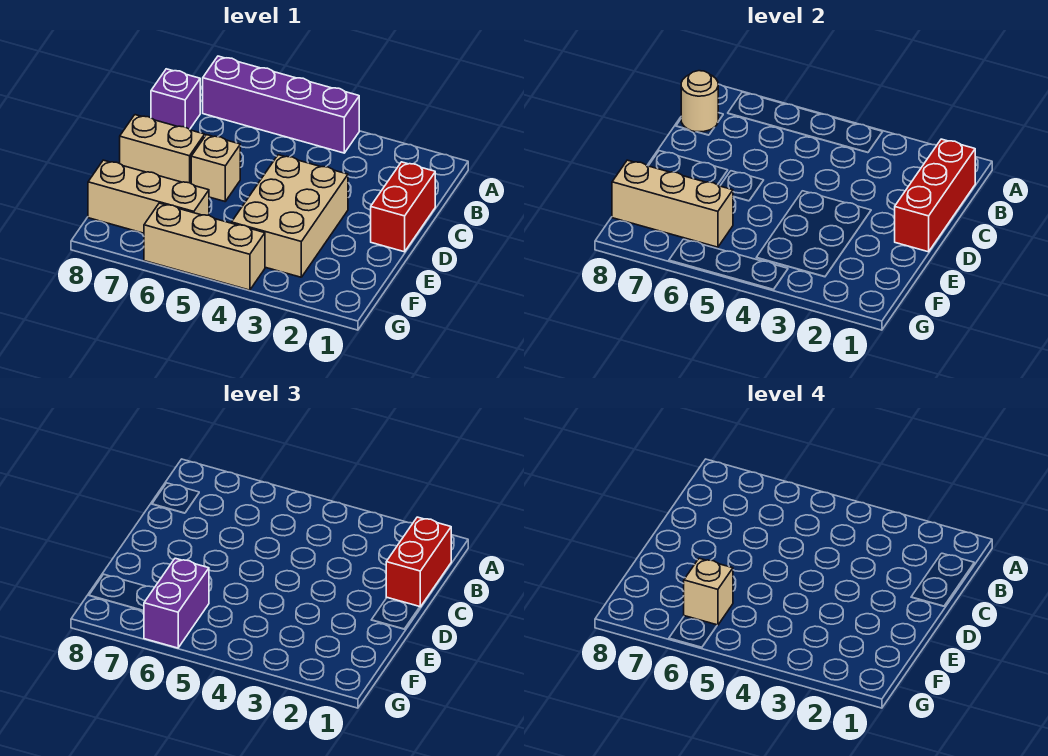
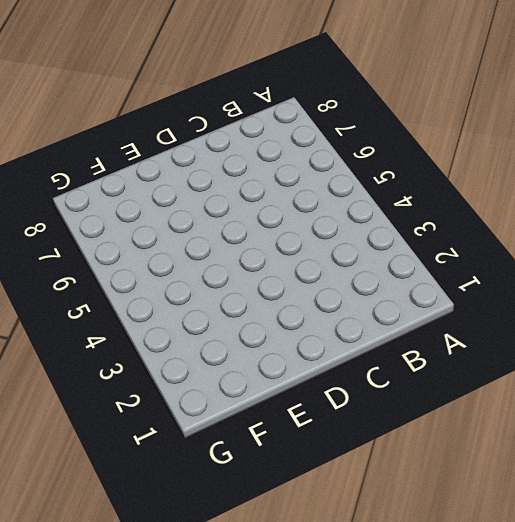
none -> purple 1x4 brick [203,56,359,153]
none -> purple 1x1 brick [151,69,200,129]
none -> red 1x2 brick [371,162,435,252]

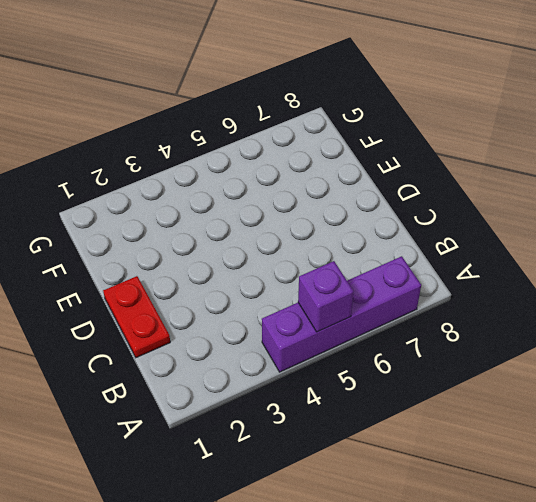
purple 1x1 brick [298,261,354,332] -> purple 1x1 brick moved to [151,69,200,129]
red 1x2 plate [103,276,170,358] -> red 1x2 brick [371,162,435,252]
none -> tan 2x3 brick [232,155,348,277]
none -> tan 1x1 brick [191,135,240,201]
none -> tan 1x2 brick [120,115,205,183]

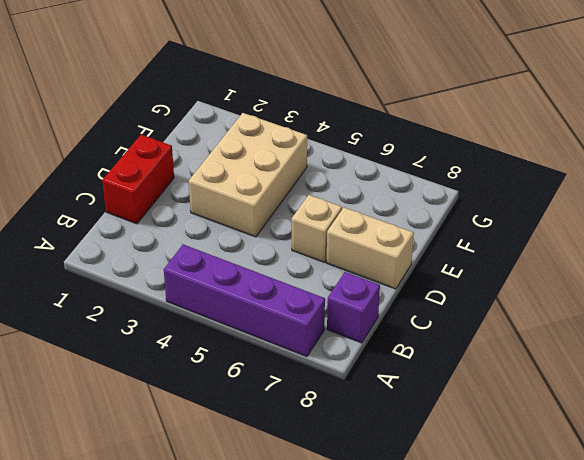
none -> tan 1x3 brick [88,160,209,233]
none -> tan 1x3 brick [144,203,265,290]
none -> red 1x3 brick [895,139,975,252]

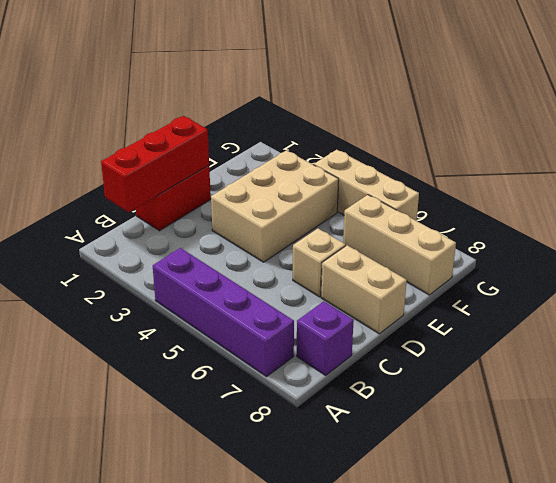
none -> tan 1x1 round brick [681,71,718,132]
none -> tan 1x3 brick [612,160,733,247]
none -> red 1x2 brick [386,517,451,607]

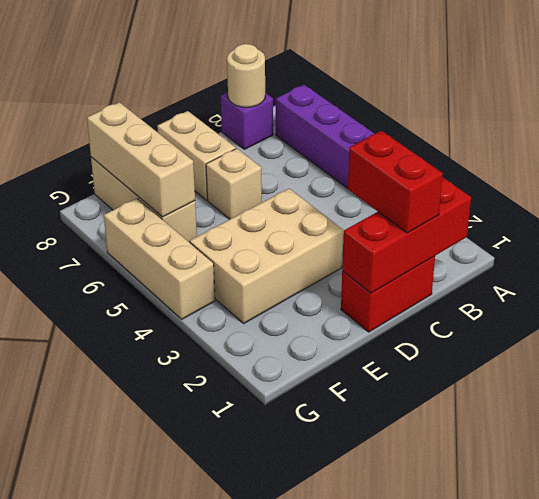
red 1x2 brick [348,131,443,233] -> red 1x2 brick turned to [386,517,451,607]
none -> purple 1x2 brick [144,558,209,648]
none -> tan 1x1 brick [684,558,733,625]

